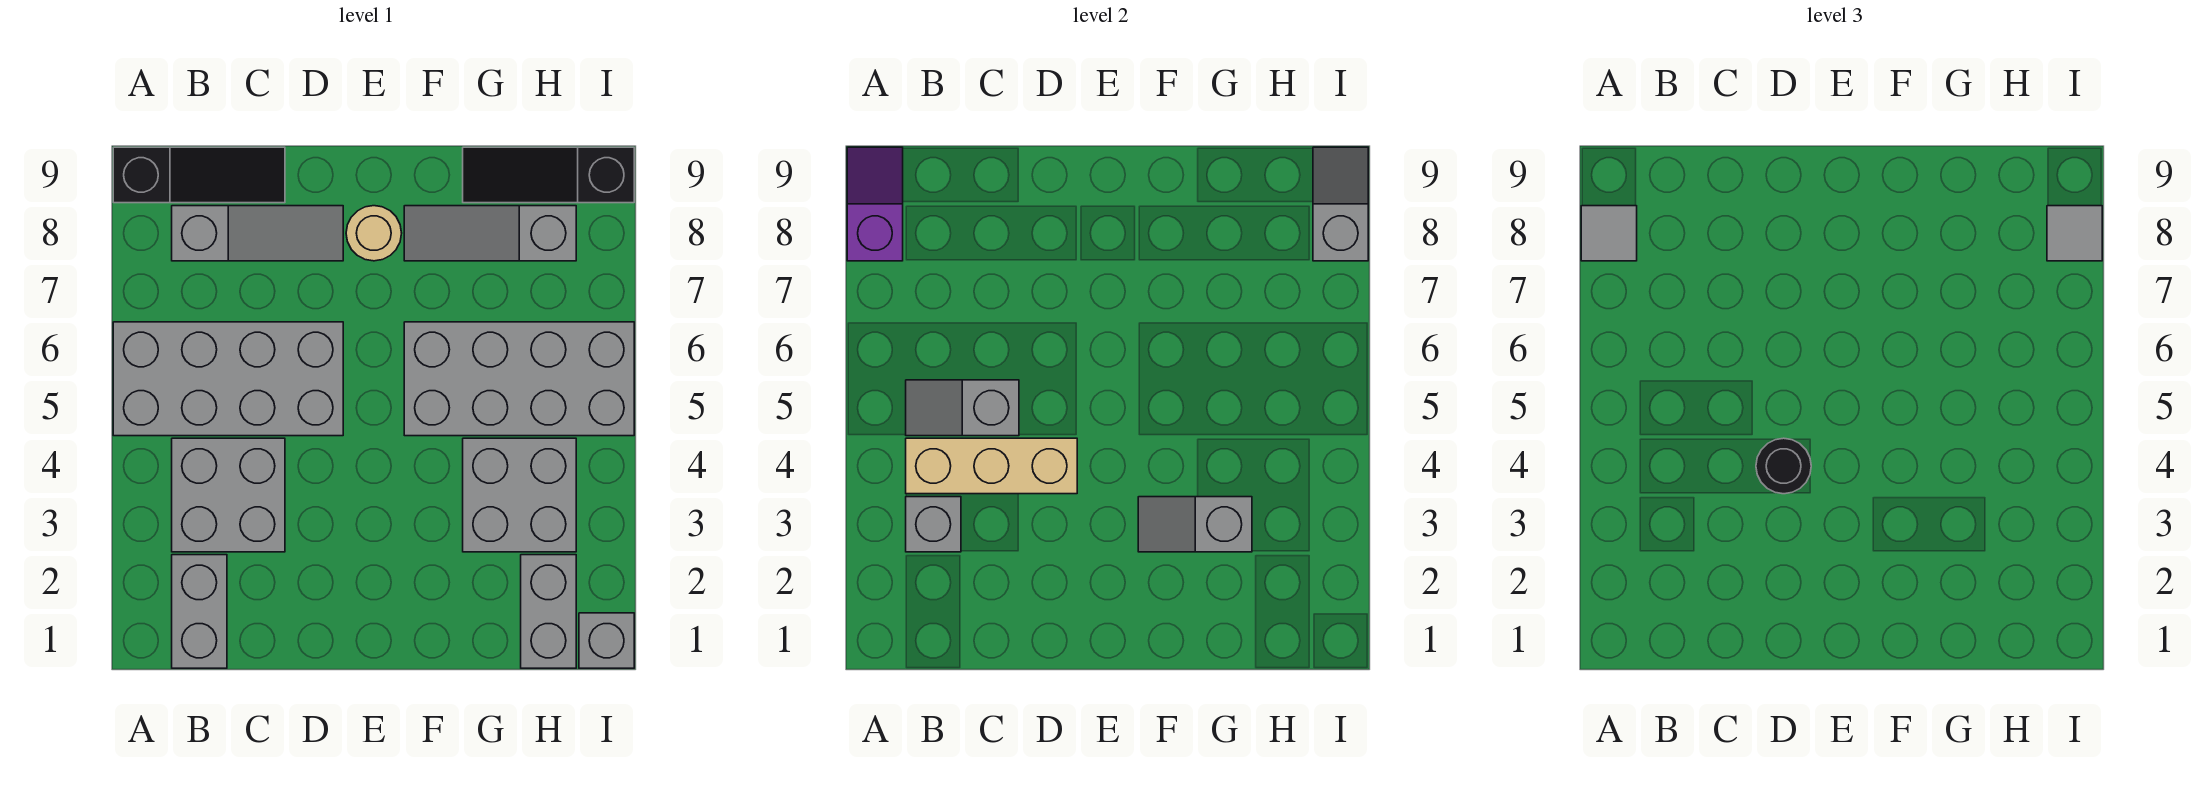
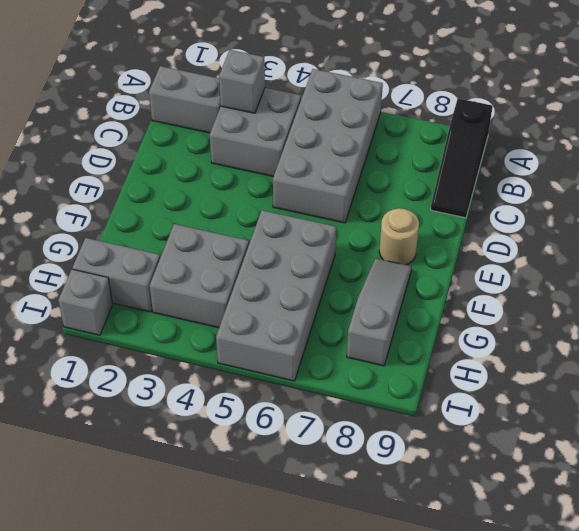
none -> grey 1x3 slope [172,206,343,261]
none -> black 1x3 slope [463,147,634,203]
none -> purple 1x2 slope [847,147,903,261]

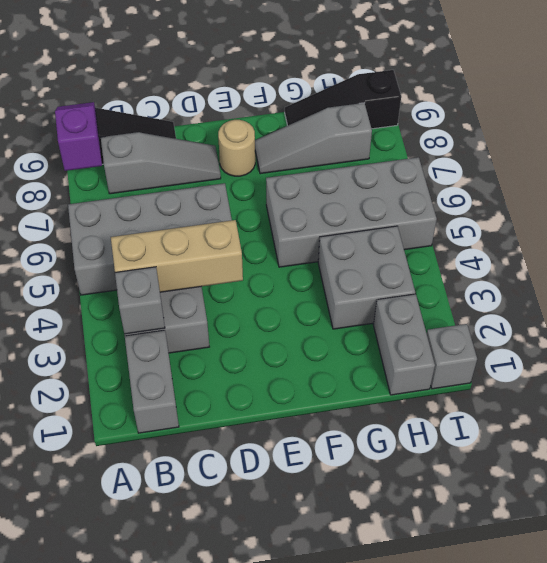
none -> grey 1x2 slope [906,380,1019,436]
none -> grey 1x2 slope [1138,497,1252,552]
none -> grey 1x2 slope [1313,147,1368,261]

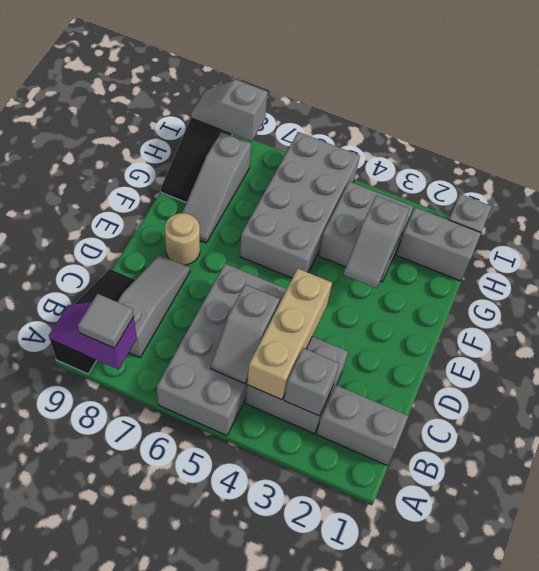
none -> black 1x1 round brick [1756,438,1811,494]
none -> grey 1x1 tile [2047,206,2102,261]

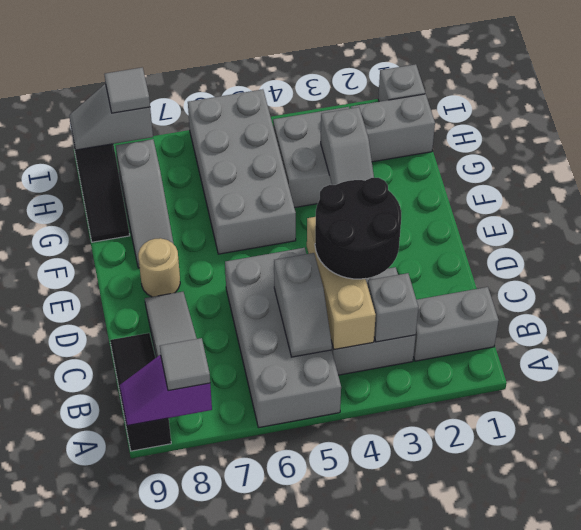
black 2x2 round brick [315,178,401,279] -> black 1x1 round brick [1756,438,1811,494]

